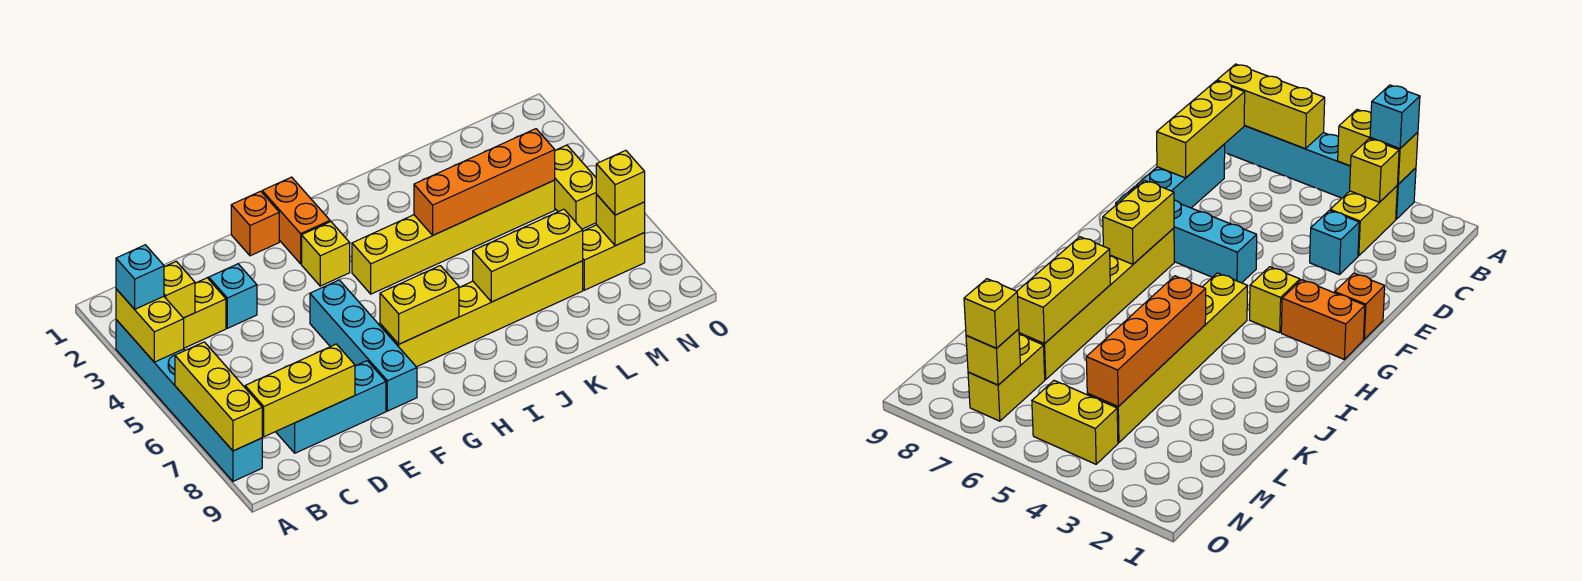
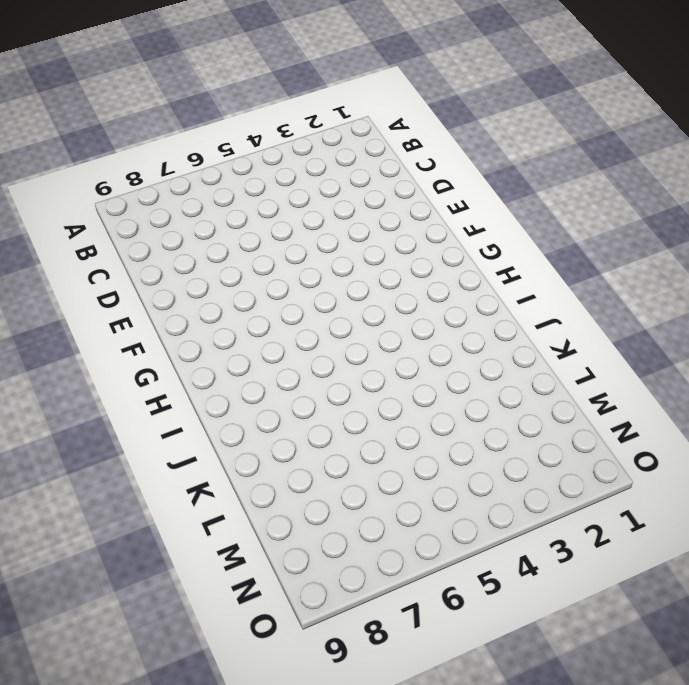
none -> cyan 1x6 brick [116,320,262,481]
none -> yellow 1x2 brick [184,278,226,348]
none -> cyan 1x3 brick [276,361,386,453]

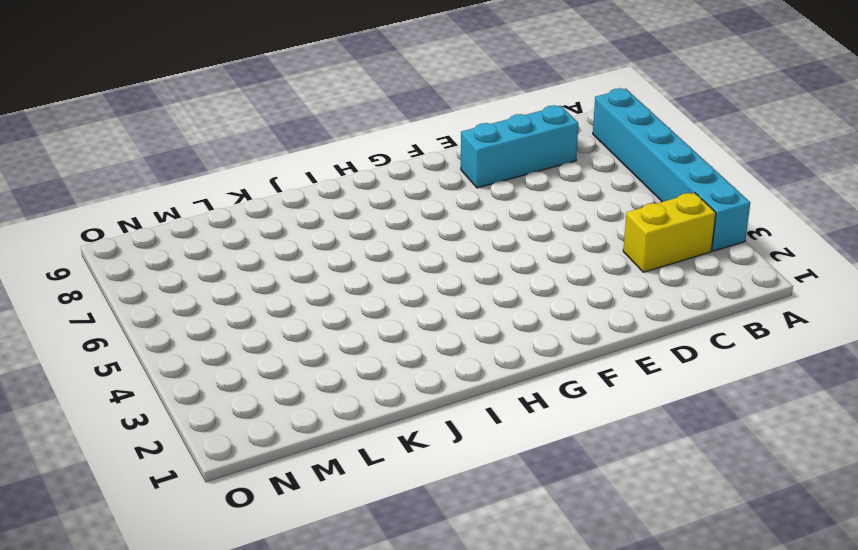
none -> cyan 1x1 brick [209,264,257,328]
none -> orange 1x1 brick [231,191,279,256]
none -> cyan 1x4 brick [310,280,417,411]

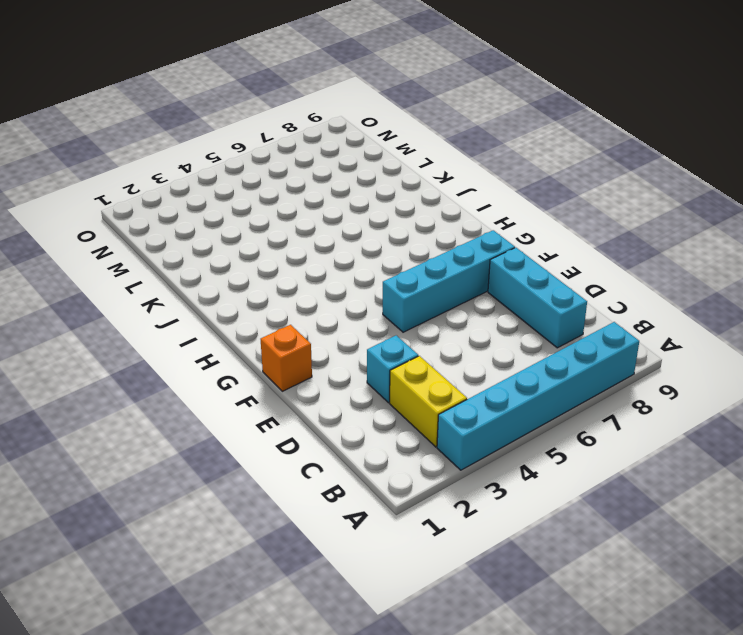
none -> orange 1x2 brick [262,177,330,264]
none -> yellow 1x1 brick [302,221,350,286]
none -> yellow 1x6 brick [380,261,583,367]

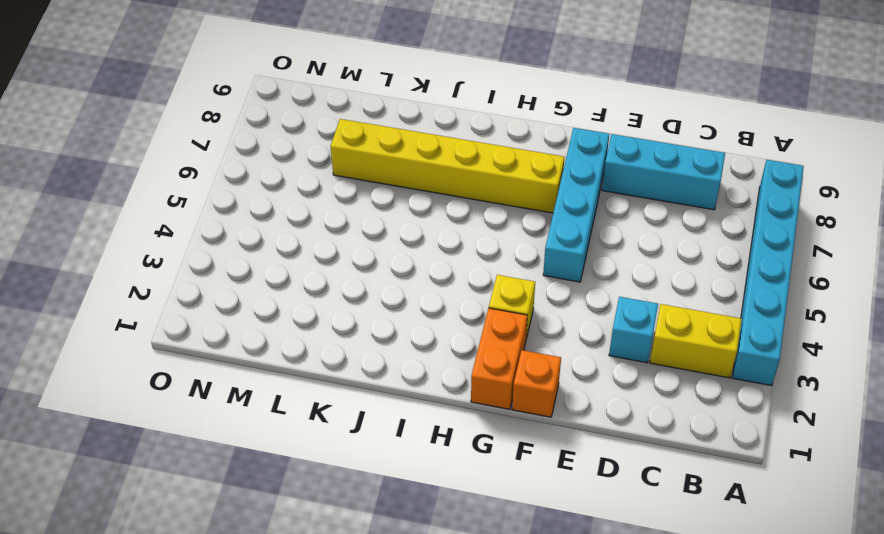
none -> yellow 1x6 brick [352,180,555,294]
none -> yellow 1x2 brick [583,225,645,290]
none -> yellow 1x2 brick [555,145,597,229]

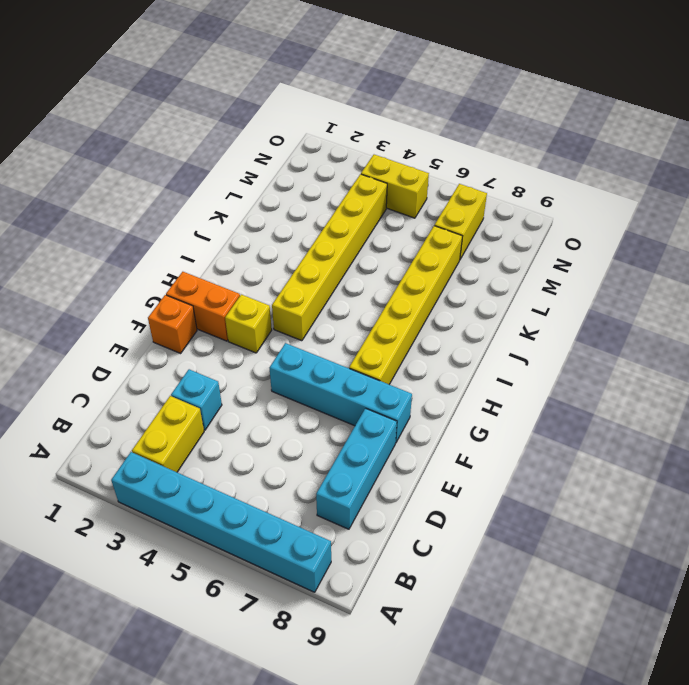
none -> yellow 1x2 brick [116,289,184,362]
none -> yellow 1x3 brick [175,342,262,451]
none -> yellow 1x1 brick [164,261,195,318]

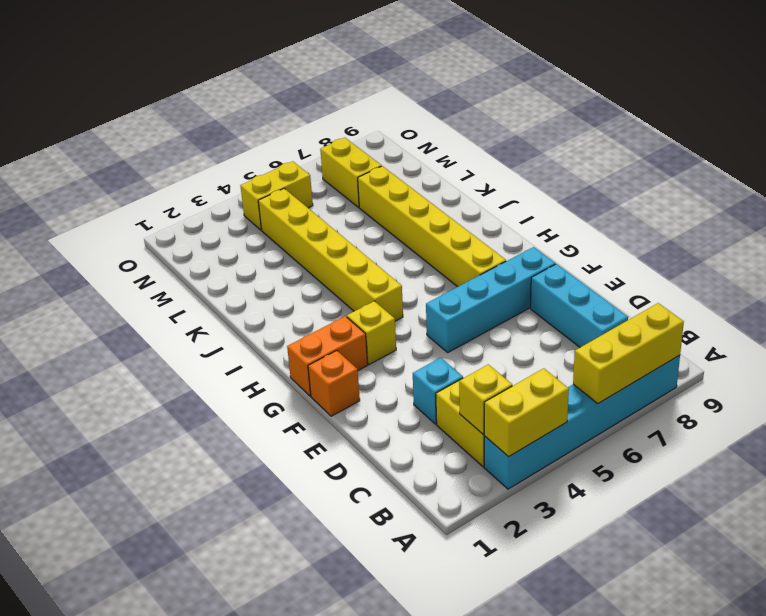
none -> yellow 1x3 brick [245,344,355,437]
none -> yellow 1x2 brick [380,266,459,344]
none -> orange 1x4 brick [414,129,555,235]

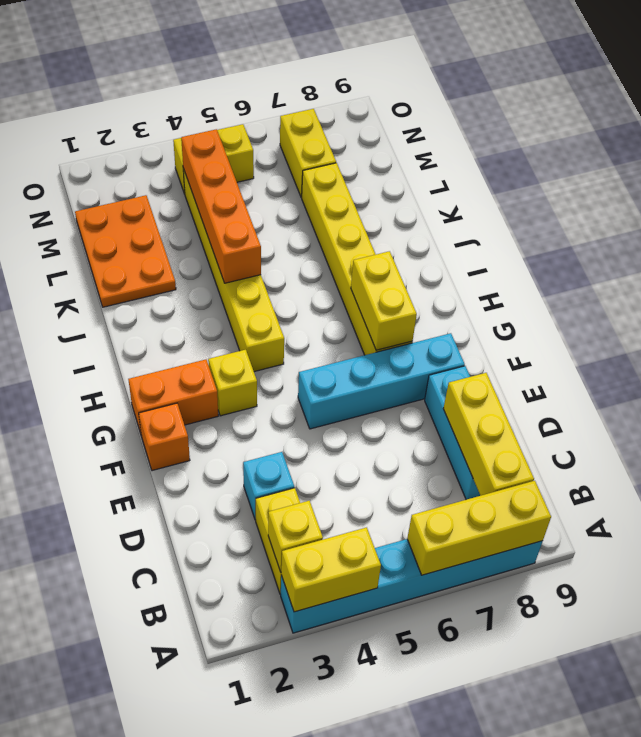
orange 2x3 plate [75,195,176,307] -> none
none -> yellow 1x3 brick [473,209,583,302]
none -> yellow 1x1 brick [596,195,645,246]
none -> cyan 1x1 brick [116,245,164,309]

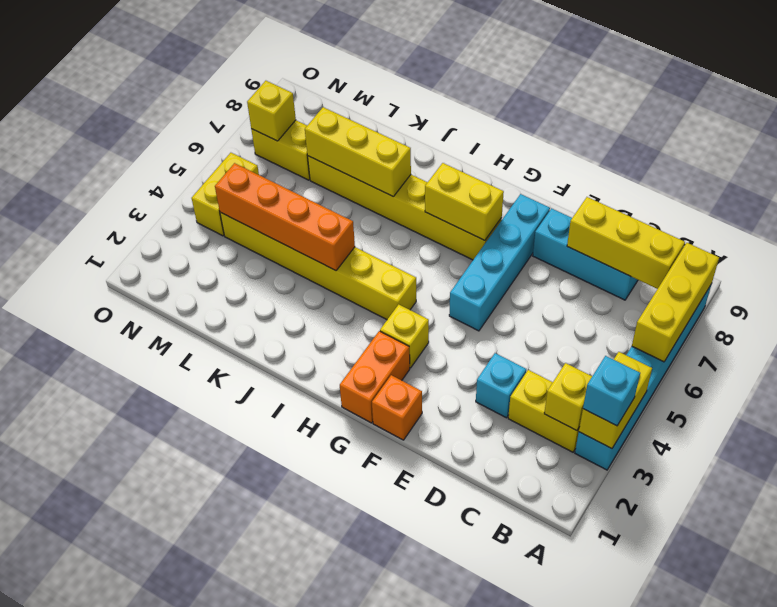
none -> yellow 1x1 brick [596,150,645,215]

